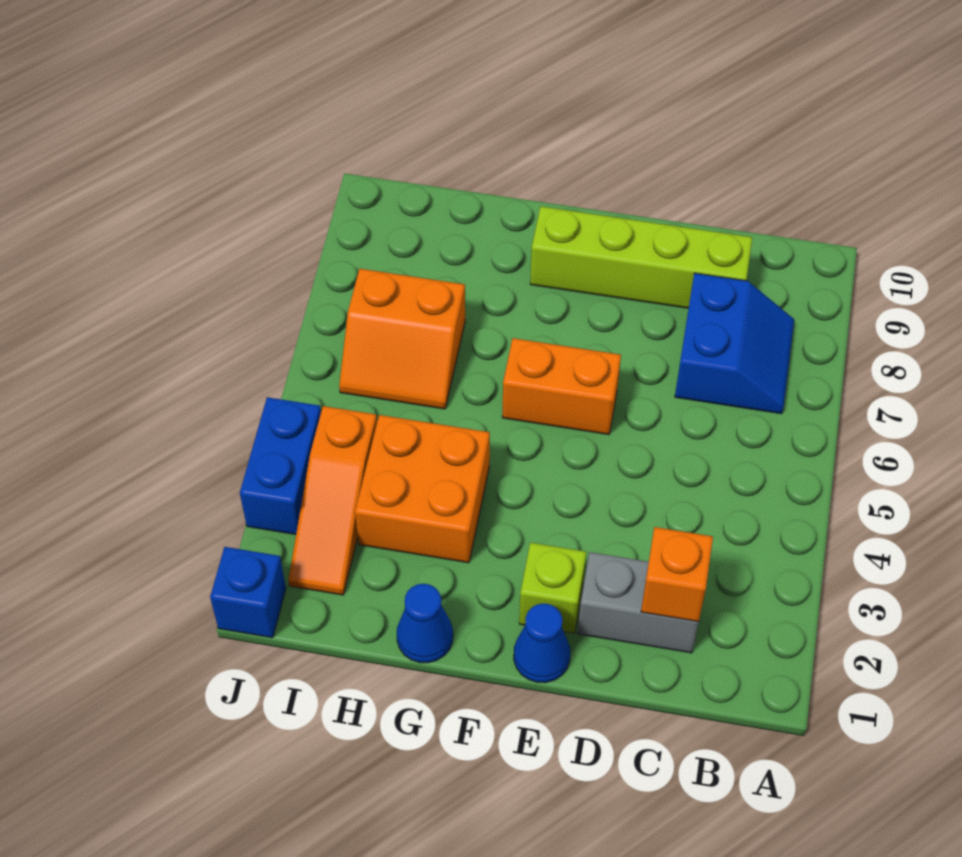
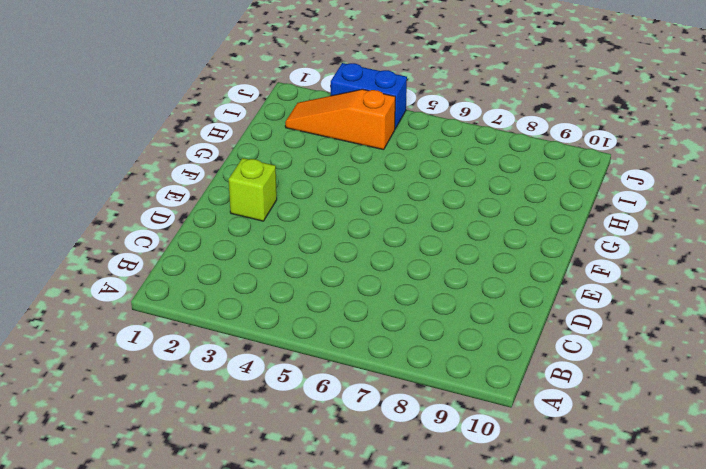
none -> blue 2x2 slope [675,273,794,414]
none -> grey 1x2 brick [578,552,699,653]
none -> lime 1x4 brick [530,206,752,308]

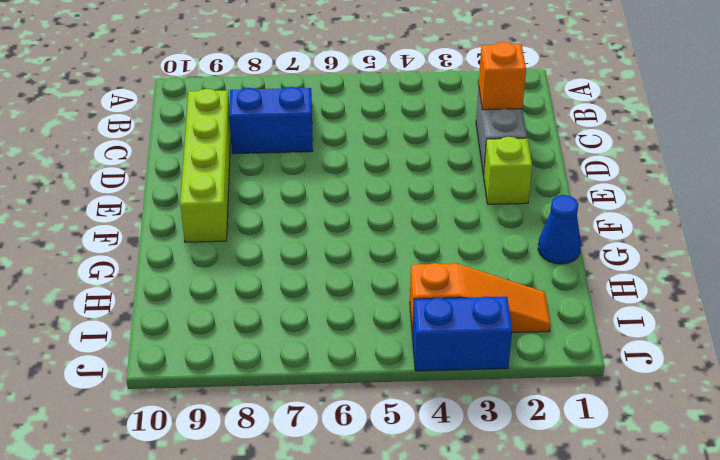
none -> blue 1x1 cone [514,603,570,683]
none -> orange 1x2 brick [502,338,621,435]
none -> orange 2x2 brick [355,415,490,563]

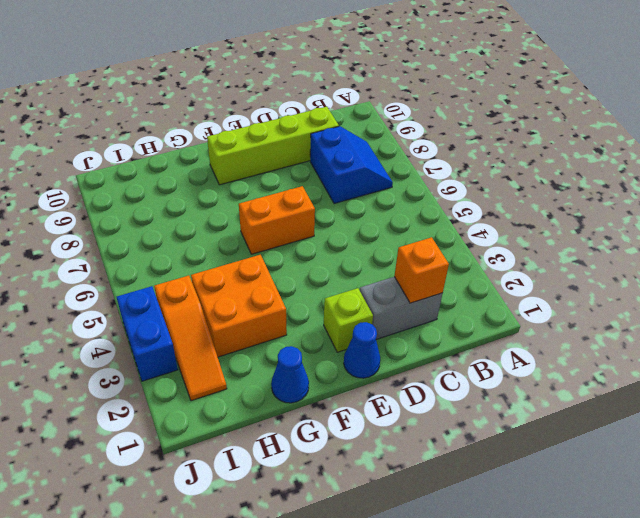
none -> orange 2x2 slope [339,269,465,409]
none -> blue 1x1 brick [210,547,286,638]

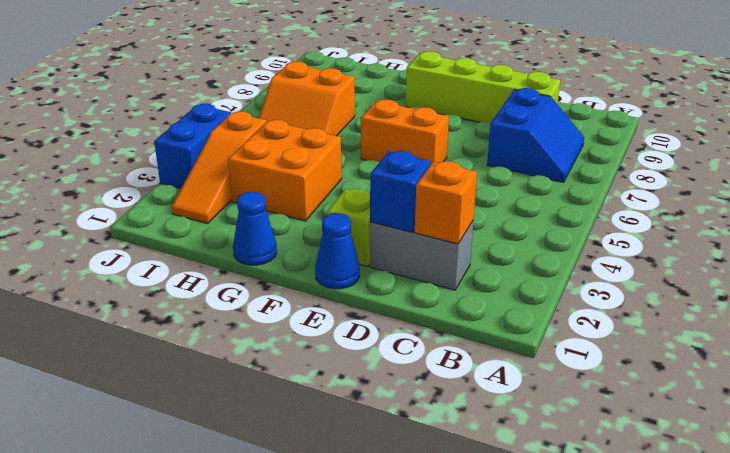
blue 1x1 brick [370,151,431,232] -> blue 1x1 brick moved to [210,547,286,638]

